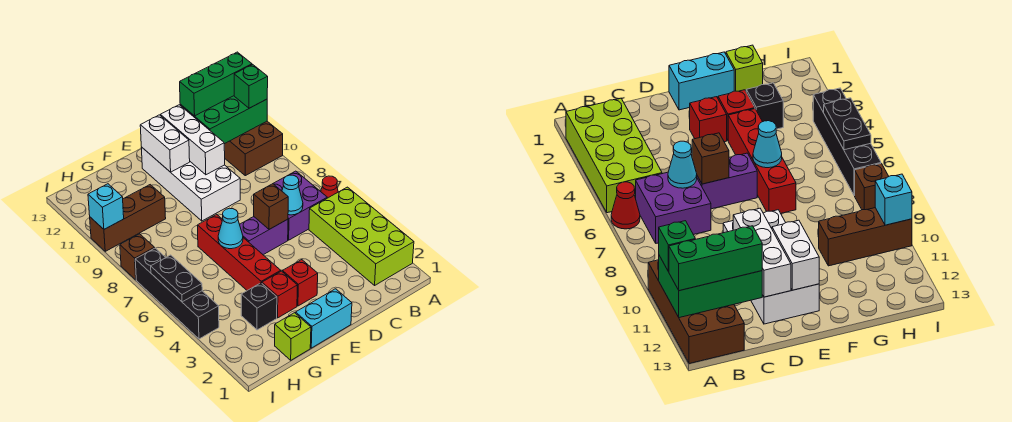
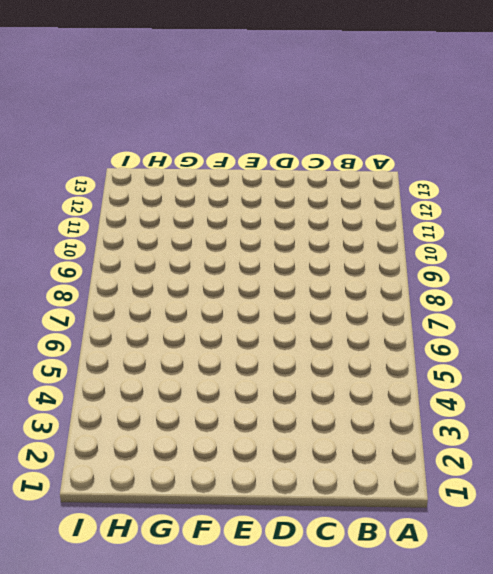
none -> lime 2x4 brick [309,187,414,285]
none -> red 1x1 cone [321,176,338,198]
none -> brown 2x4 brick [224,121,283,176]

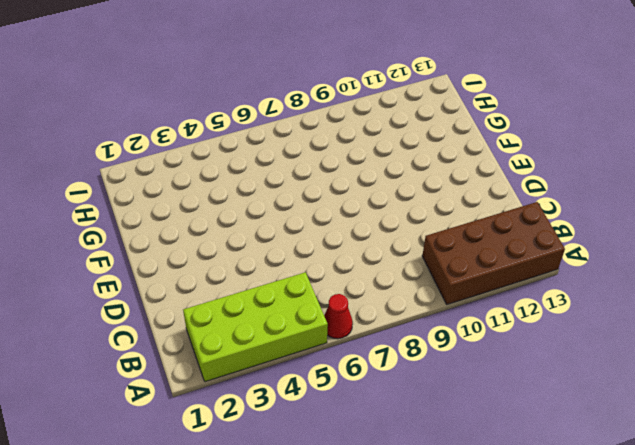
none -> purple 2x2 brick [273,171,327,240]
none -> purple 1x2 brick [240,217,288,255]
none -> white 2x4 brick [141,147,240,221]

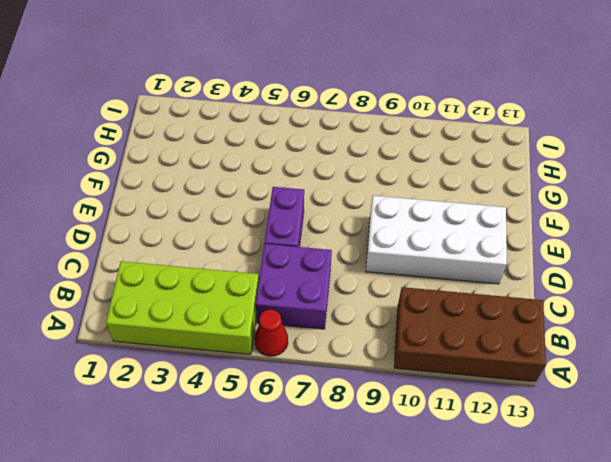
none -> cyan 1x2 brick [296,289,352,348]
none -> red 1x1 brick [282,260,318,306]
none -> red 1x1 brick [262,271,297,318]

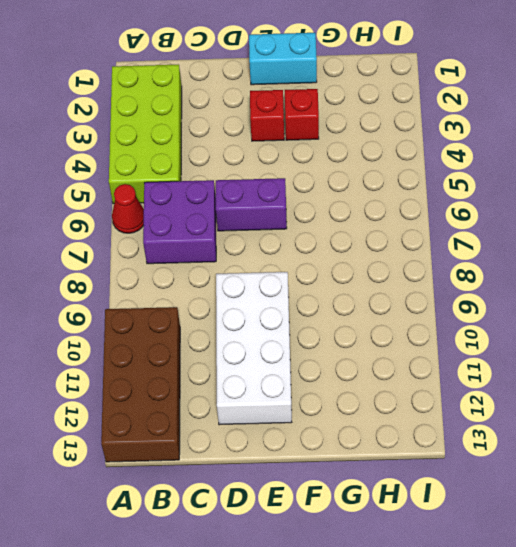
none -> red 1x4 brick [197,214,281,290]
none -> lime 1x1 brick [275,313,311,360]
none -> black 1x1 brick [241,283,277,330]

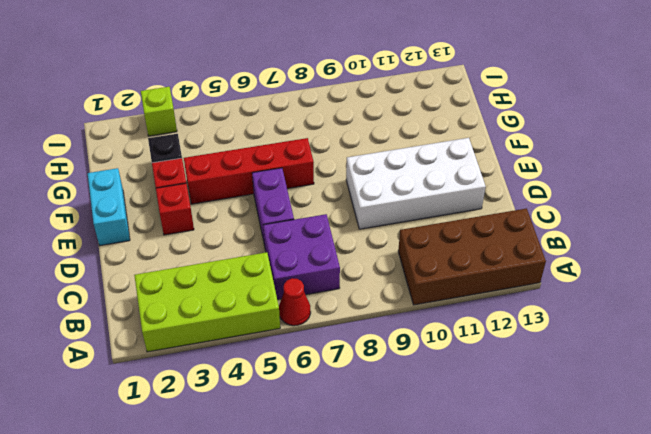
lime 1x1 brick [141,87,177,136] -> lime 1x1 brick moved to [275,313,311,360]
none -> brown 1x3 brick [90,185,166,251]
none -> black 1x4 brick [135,248,219,339]
none -> brown 1x1 brick [120,234,154,280]

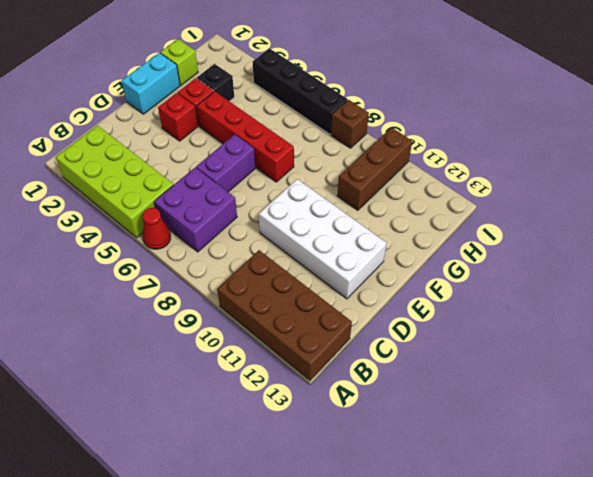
none -> green 2x3 brick [180,96,267,144]
none -> cyan 1x1 cone [282,175,303,215]
none -> brown 1x1 brick [254,184,288,229]

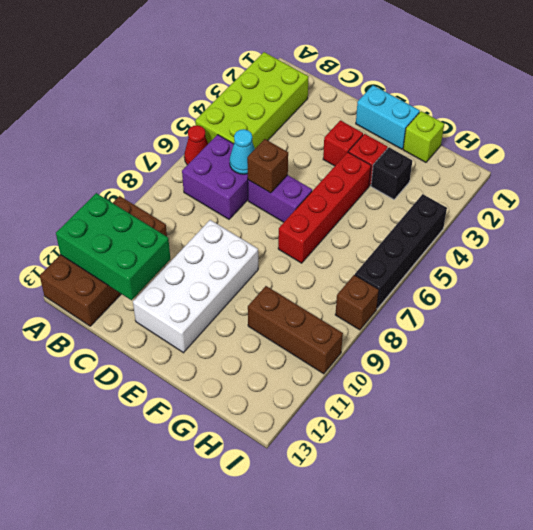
none -> white 1x3 brick [160,105,225,175]
none -> white 1x2 brick [140,115,190,172]
none -> cyan 1x1 cone [218,208,243,249]

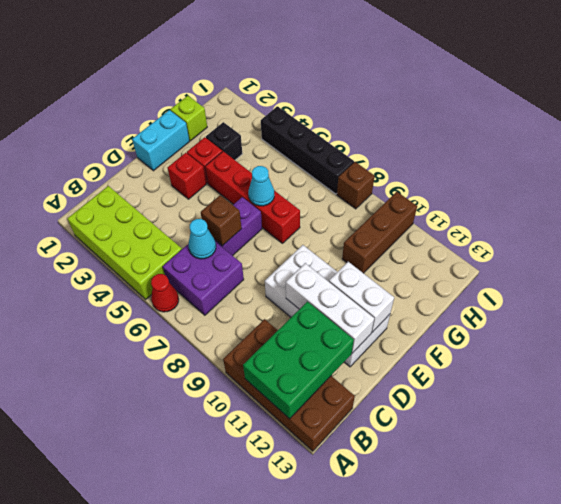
none -> black 1x2 plate [151,255,202,302]
none -> cyan 1x1 brick [88,184,124,229]
none -> green 1x1 brick [234,65,268,108]

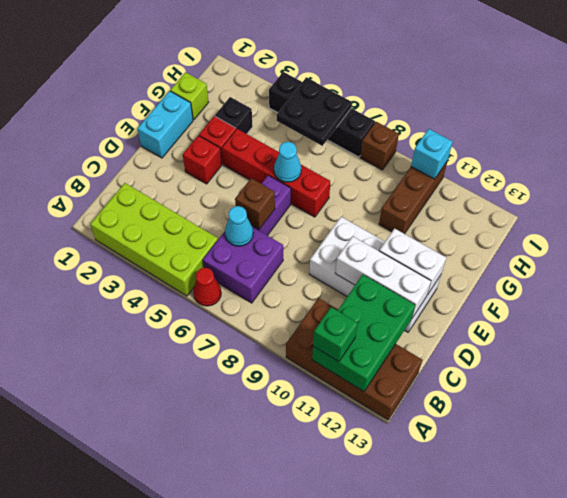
black 2x2 plate [277,78,352,146] -> black 1x2 plate [151,255,202,302]
none -> green 1x3 brick [180,52,252,116]

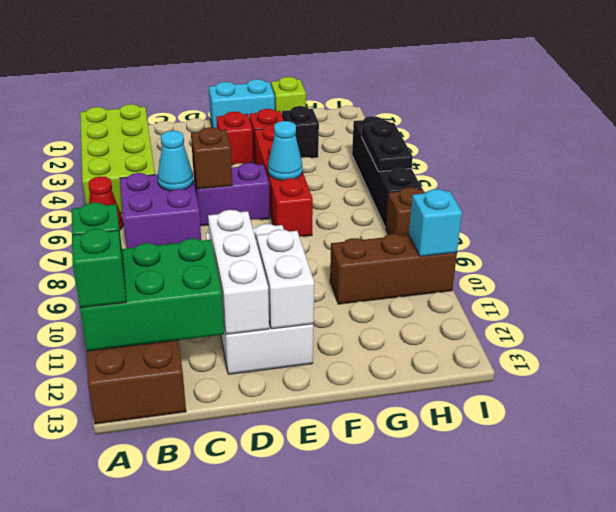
green 1x1 brick [72,229,126,308] -> green 1x3 brick [180,52,252,116]

